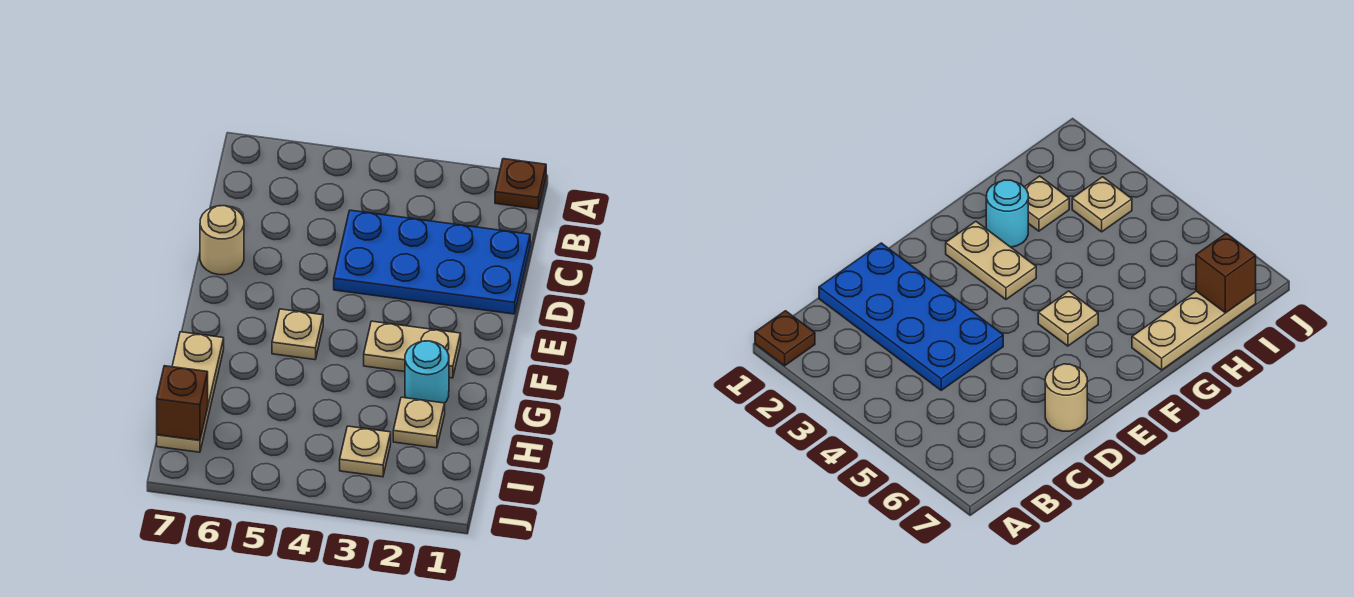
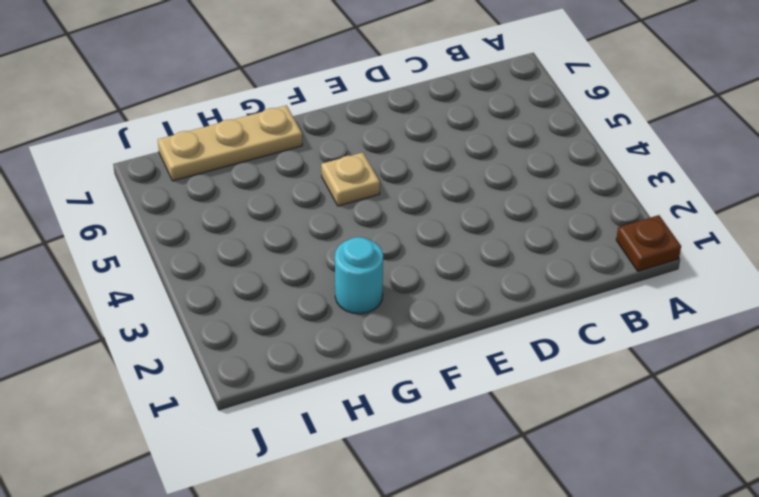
none -> blue 2x4 plate [334,210,530,314]
none -> tan 1x1 round brick [200,206,244,275]

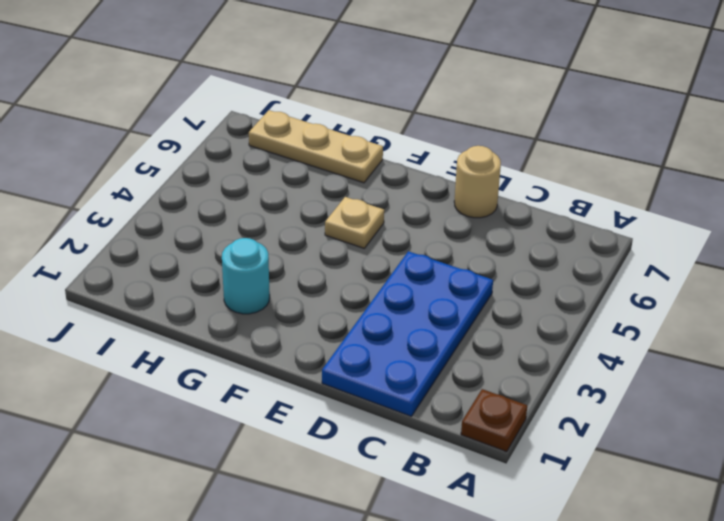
none -> tan 1x2 plate [364,321,461,378]
none -> tan 1x1 plate [393,397,445,448]

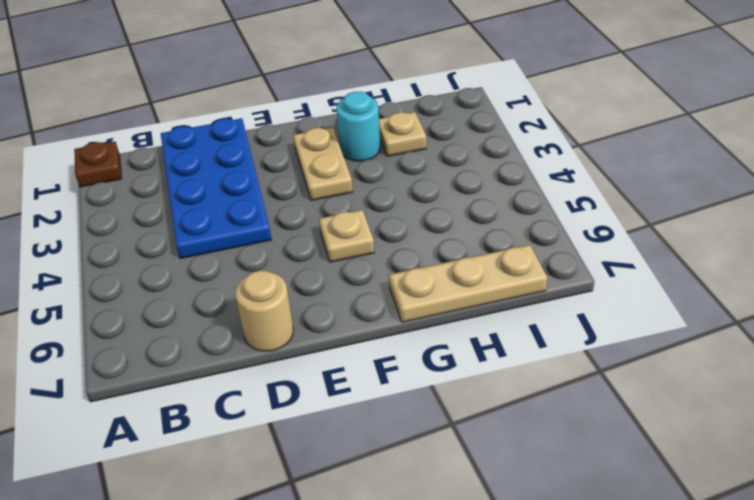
none -> tan 1x1 plate [340,426,391,477]
none -> brown 1x1 brick [157,366,208,440]

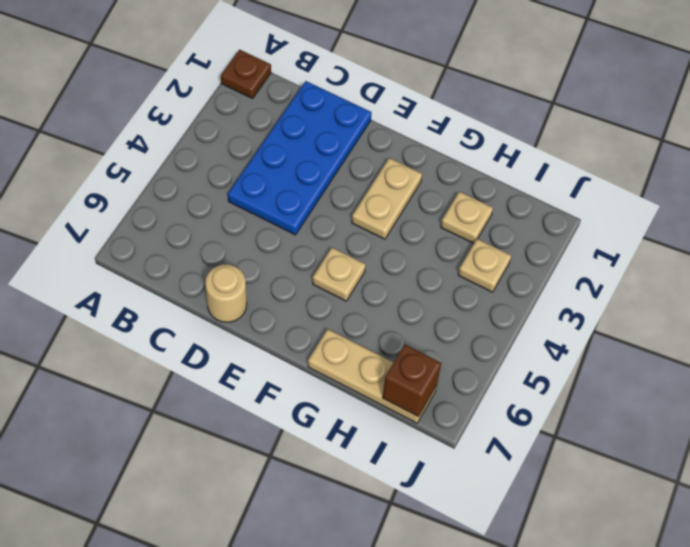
none -> cyan 1x1 round brick [405,341,449,403]

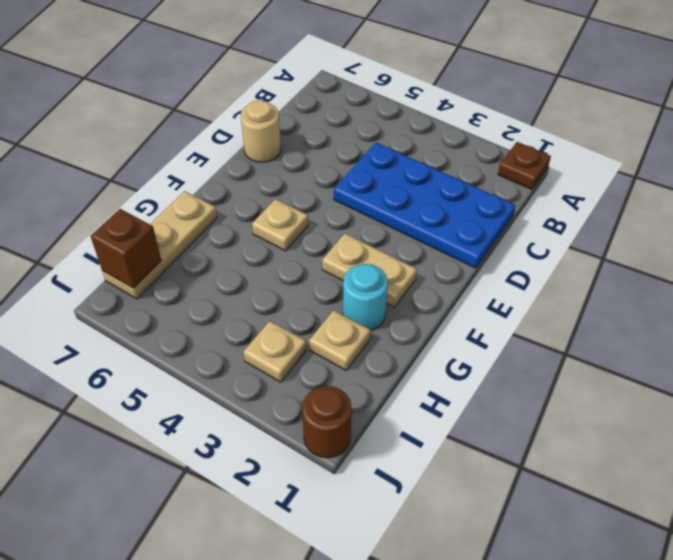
brown 1x1 round brick [302,386,352,458] -> none

